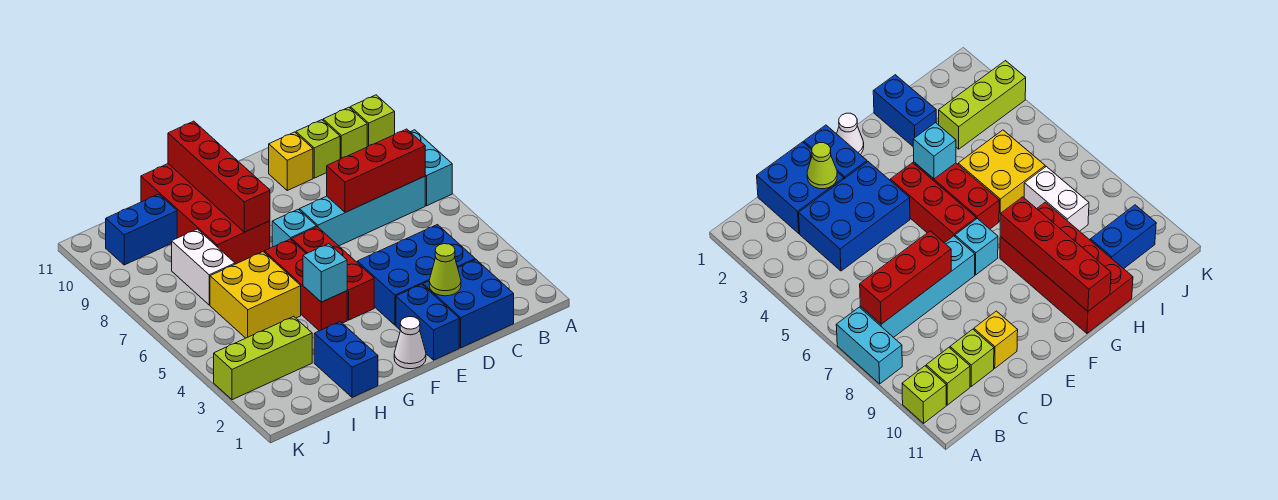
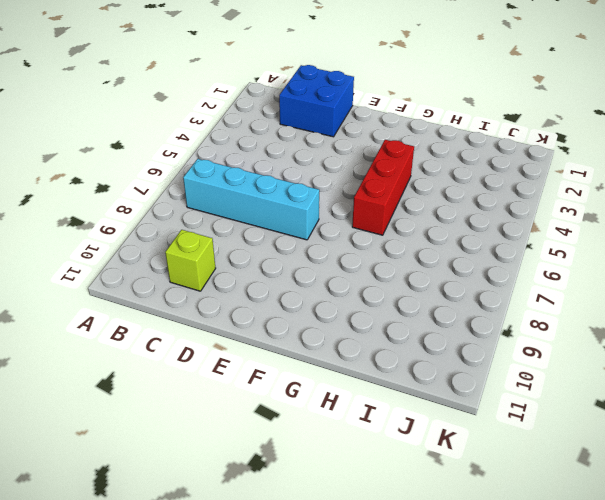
none -> cyan 1x2 brick [411,130,452,206]
none -> lime 1x1 brick [350,95,395,147]
none -> lime 1x1 brick [323,107,367,159]

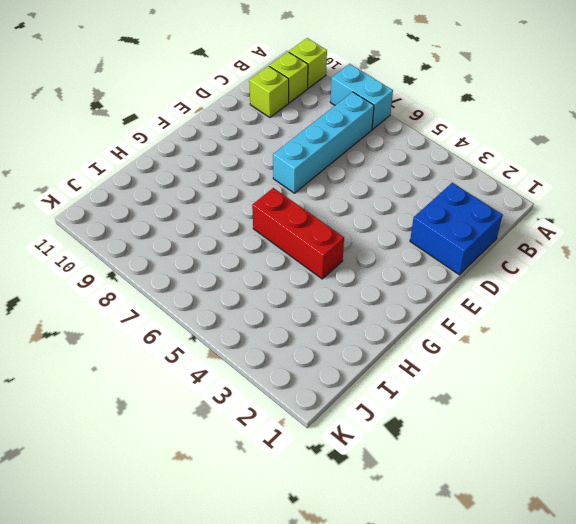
none -> blue 2x3 brick [357,225,475,325]
none -> yellow 1x1 brick [269,132,313,190]
none -> blue 1x2 brick [396,284,459,360]

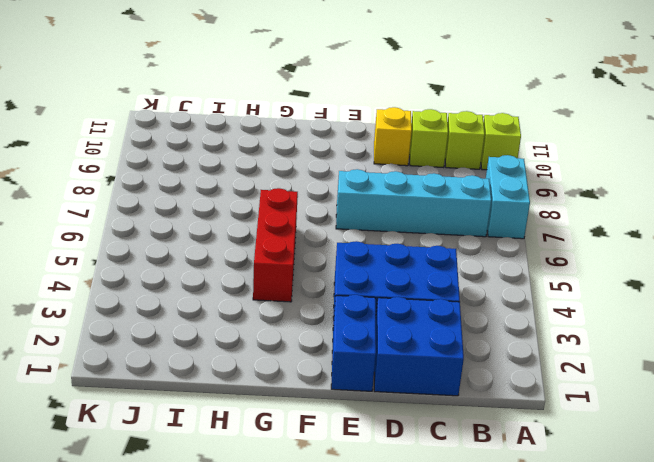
none -> white 1x1 cone [394,317,426,369]
none -> red 1x3 brick [292,227,374,320]
none -> cyan 1x1 brick [272,210,317,247]

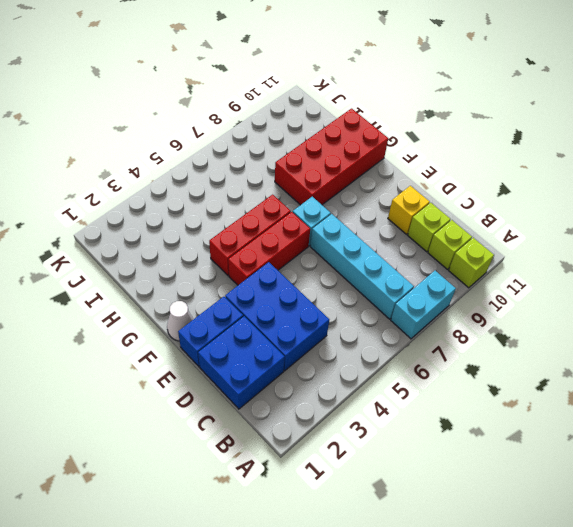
none -> blue 1x2 brick [314,322,378,397]
none -> yellow 2x2 brick [210,252,301,338]
none -> lime 1x3 brick [214,316,312,400]

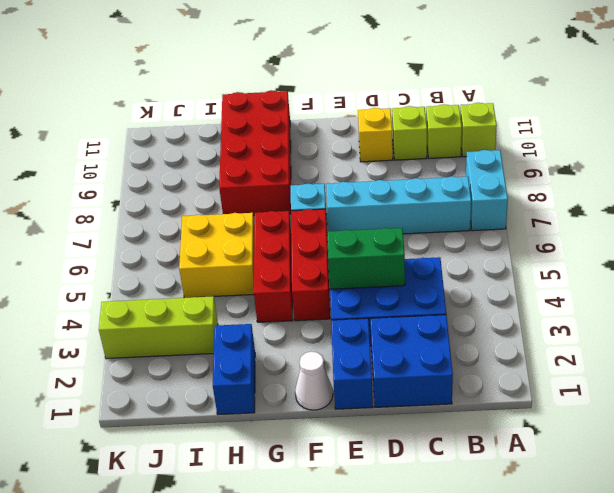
green 1x2 brick [327,228,405,289] -> none
none -> white 1x2 brick [172,229,235,305]
none -> blue 1x2 brick [106,194,177,265]
none -> red 1x3 brick [327,129,425,212]

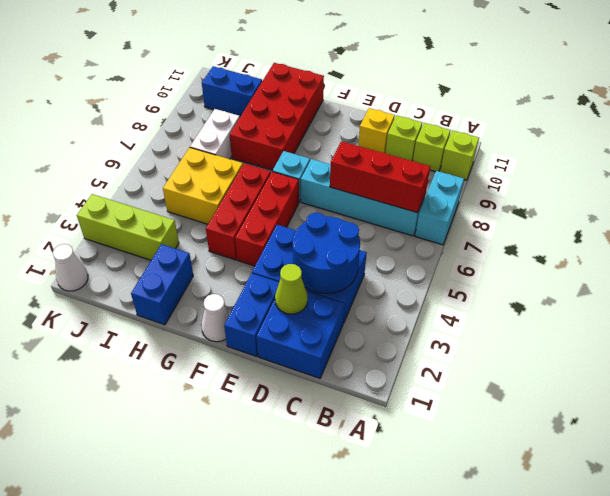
blue 2x2 round brick [293,213,360,294] -> none
white 1x1 cone [53,244,88,291] -> none
none -> cyan 1x1 brick [303,244,347,302]
none -> red 1x4 brick [168,121,270,232]

